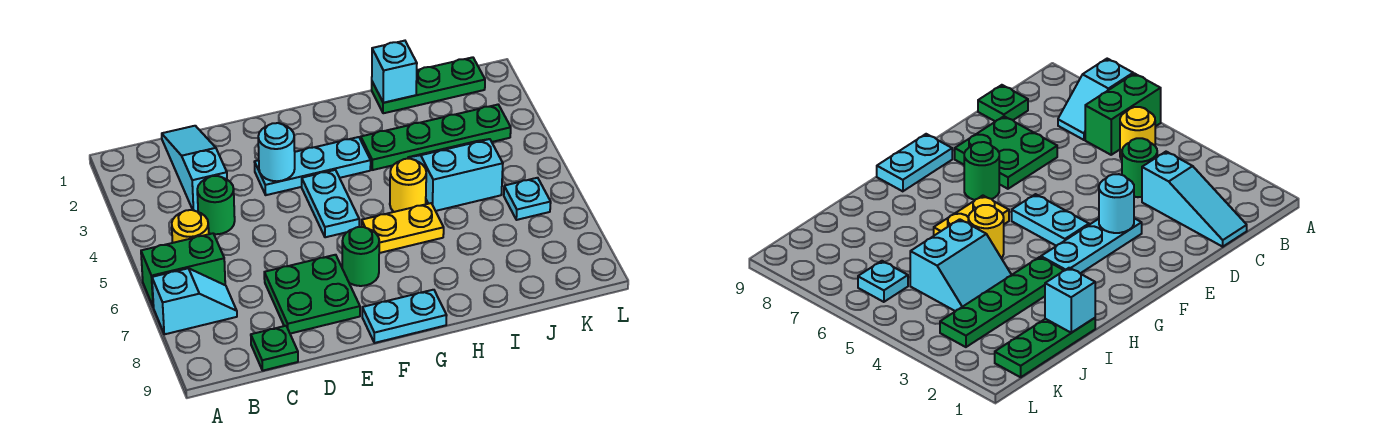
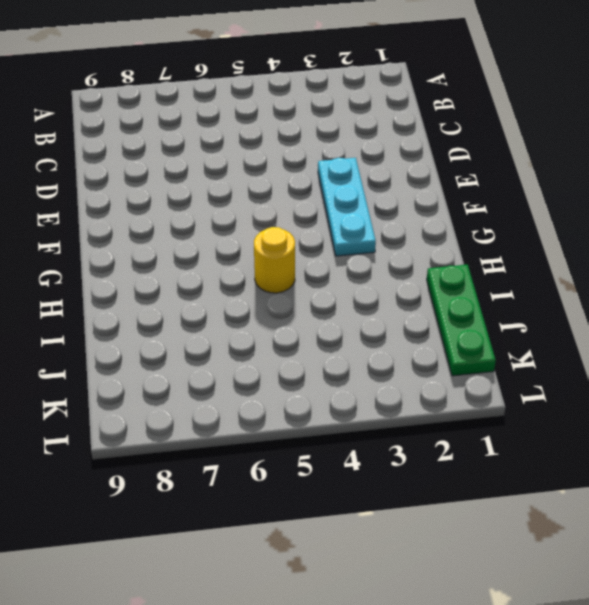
none -> green 1x2 brick [141,233,225,307]
none -> cyan 1x2 slope [152,268,237,334]
none -> yellow 1x1 round brick [172,210,209,243]

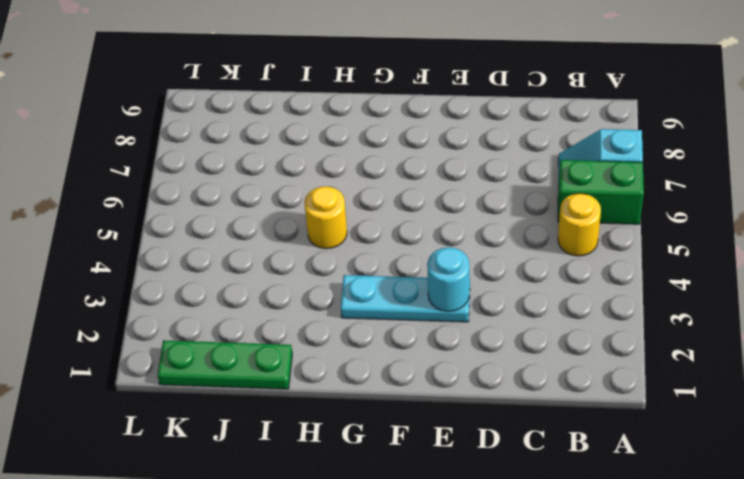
none -> cyan 1x3 slope [162,126,227,211]
none -> green 1x1 round brick [197,176,235,234]
none -> green 1x1 plate [251,326,298,371]

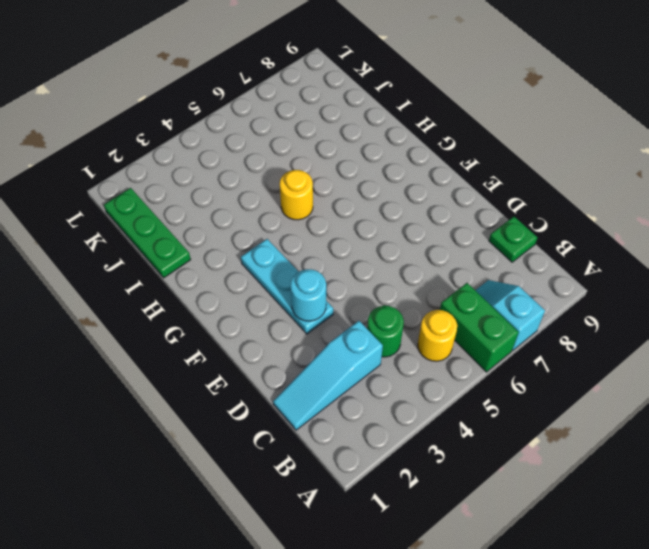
none -> green 2x2 plate [264,255,360,334]
none -> cyan 1x2 plate [302,170,359,237]
none -> green 1x1 round brick [342,227,379,286]

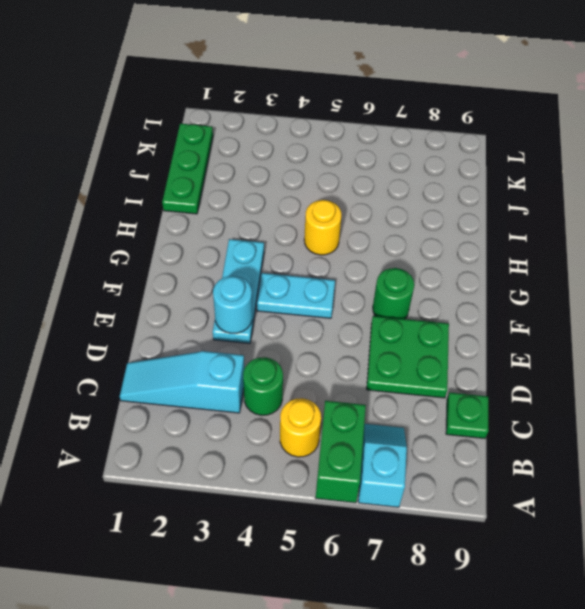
none -> cyan 1x2 plate [362,290,447,343]
none -> yellow 1x2 plate [362,203,444,253]
none -> green 1x4 plate [361,105,511,170]

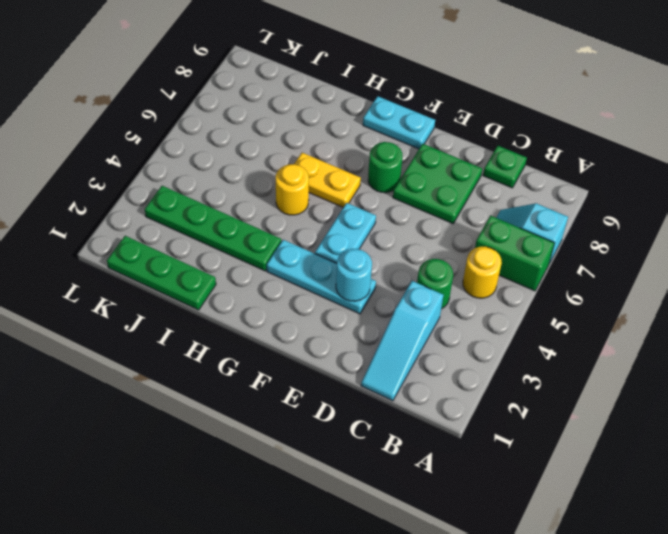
none -> cyan 2x2 slope [408,139,503,211]
none -> cyan 1x1 plate [504,178,551,220]
none -> cyan 1x1 brick [372,41,417,103]

